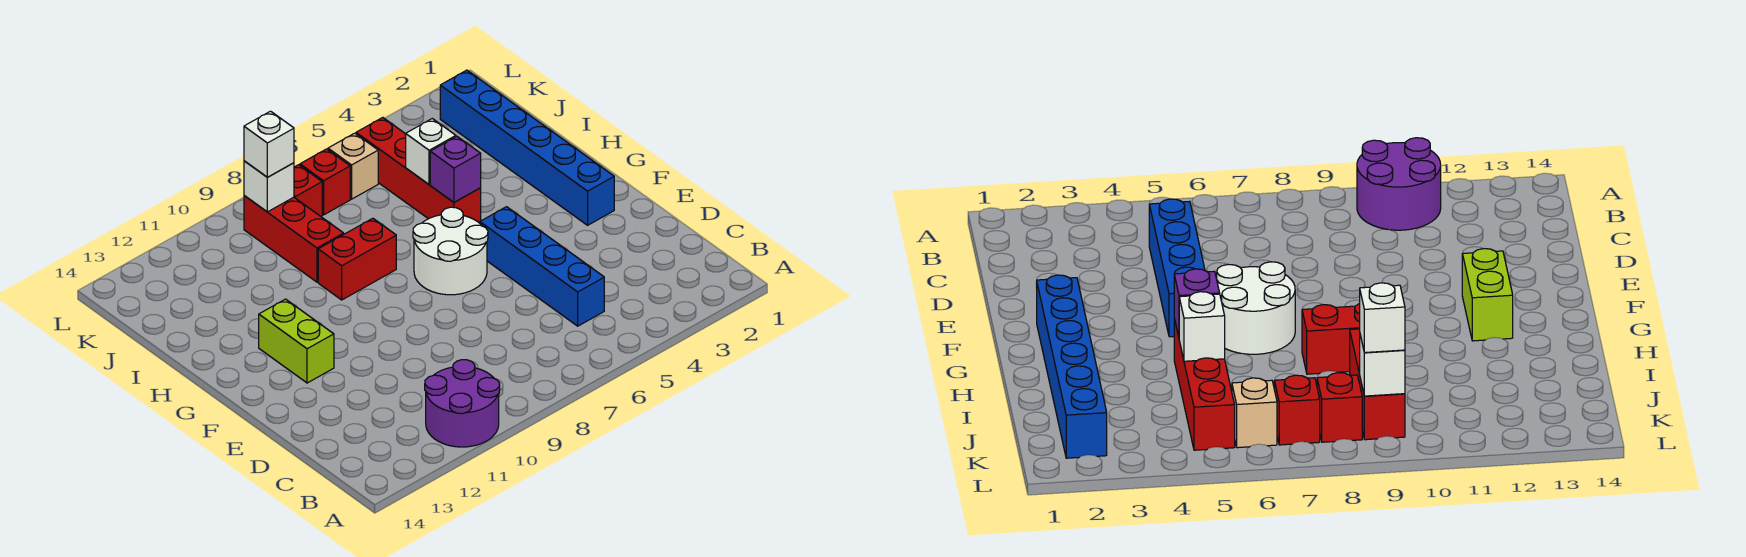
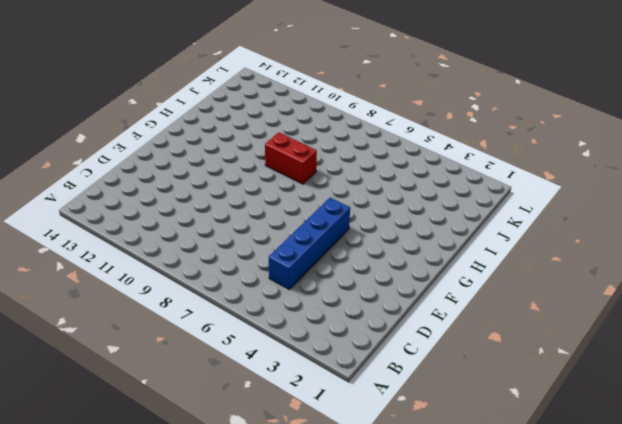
none -> purple 2x2 round brick [425,360,500,447]
none -> blue 1x6 brick [440,70,614,225]
none -> white 2x2 round brick [413,207,488,295]

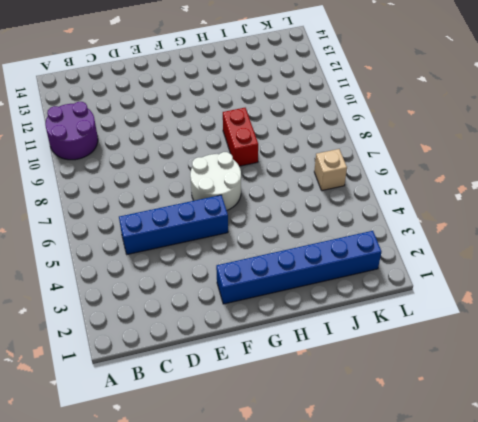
none -> lime 1x2 brick [259,299,334,383]
none -> red 1x4 brick [356,117,481,223]
none -> red 1x3 brick [244,195,344,282]

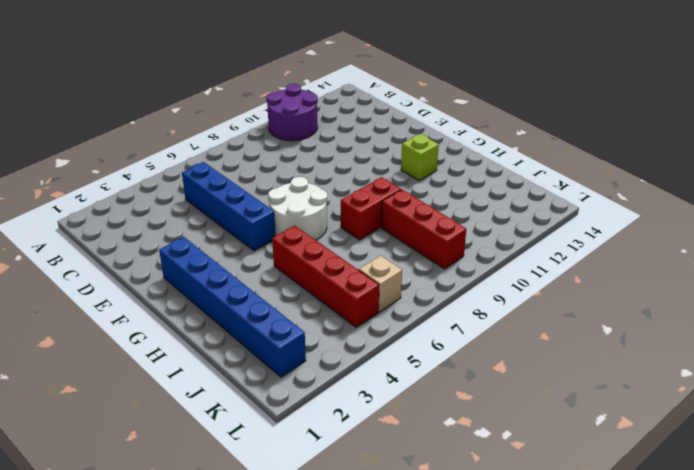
lime 1x1 brick [401,134,439,180] -> lime 1x2 brick [259,299,334,383]
none -> red 1x1 brick [300,149,350,215]
none -> red 1x1 brick [294,165,322,216]
none -> purple 1x1 brick [430,137,481,202]

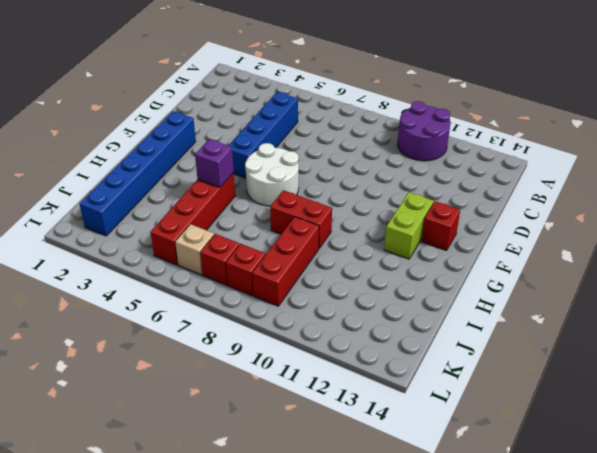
red 1x1 brick [422,201,460,251] -> none
none -> white 1x1 brick [406,119,456,184]
none -> white 1x1 brick [244,161,294,212]
none -> white 1x1 brick [244,111,294,177]

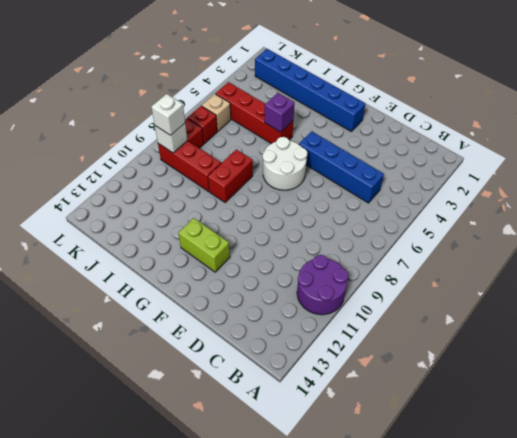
none -> white 1x1 brick [406,119,456,184]

